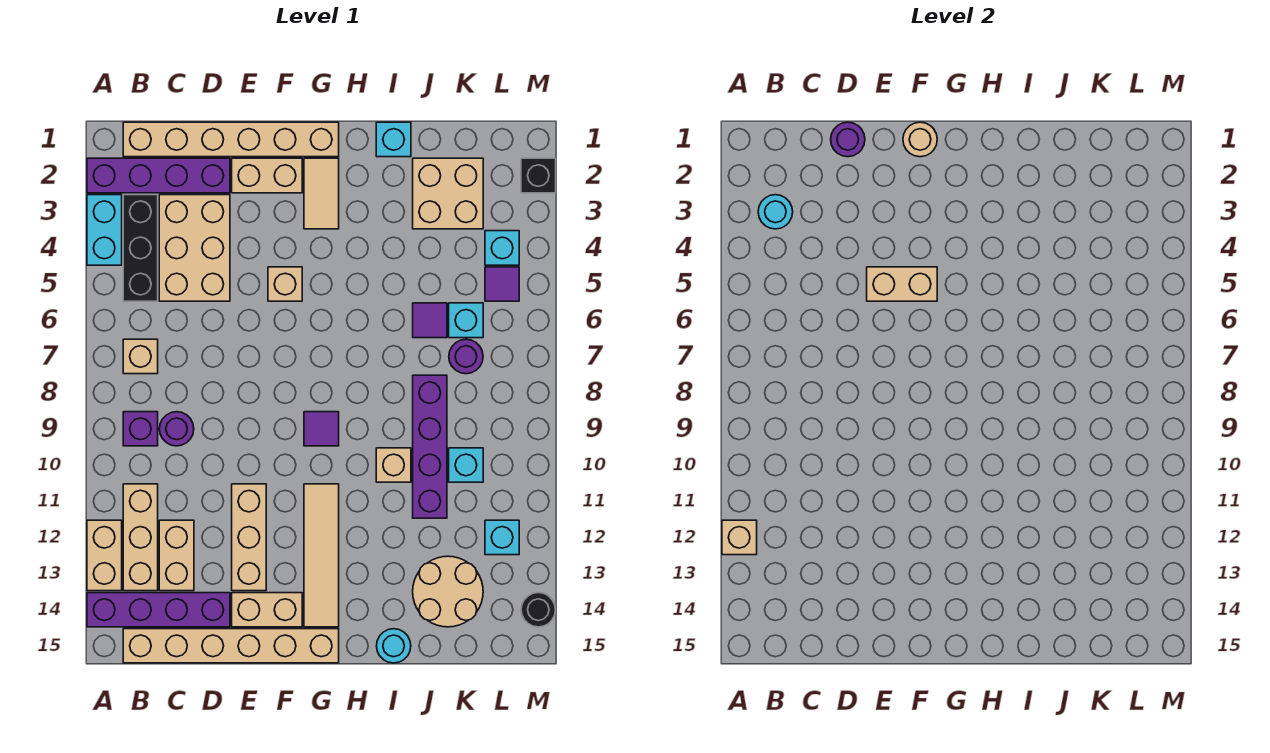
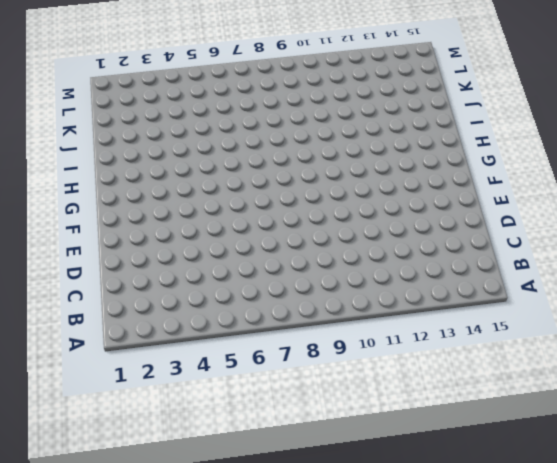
none -> purple 1x4 brick [87,158,230,193]
none -> cyan 1x2 brick [87,195,122,265]
none -> tan 1x2 brick [87,520,122,591]
none -> purple 1x4 brick [87,593,230,627]

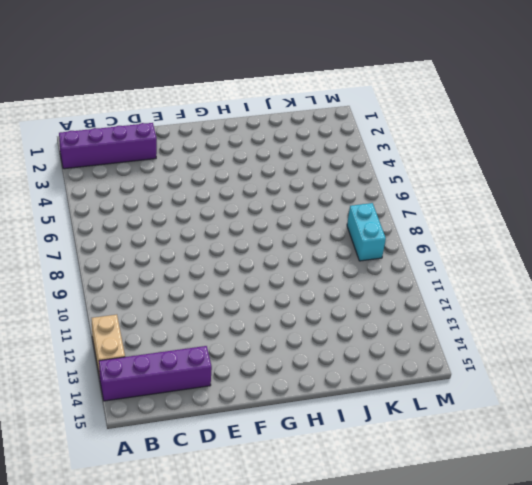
cyan 1x2 brick [347,203,386,261] -> cyan 1x2 brick moved to [87,195,122,265]
none -> tan 1x6 brick [123,122,339,157]
none -> black 1x3 brick [123,195,158,301]
none -> tan 1x1 brick [123,339,158,374]
none -> purple 1x1 brick [123,412,158,446]

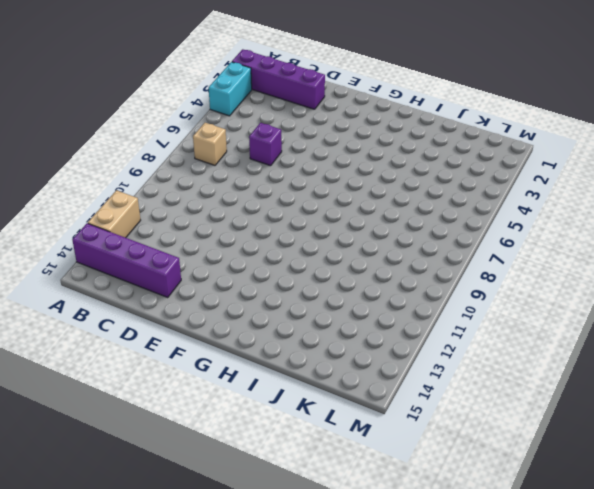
purple 1x1 brick [249,123,282,166] -> purple 1x1 brick moved to [123,412,158,446]
none -> tan 1x6 brick [123,122,339,157]
none -> black 1x3 brick [123,195,158,301]
none -> tan 1x3 brick [123,484,158,591]
none -> tan 1x6 brick [123,629,339,663]

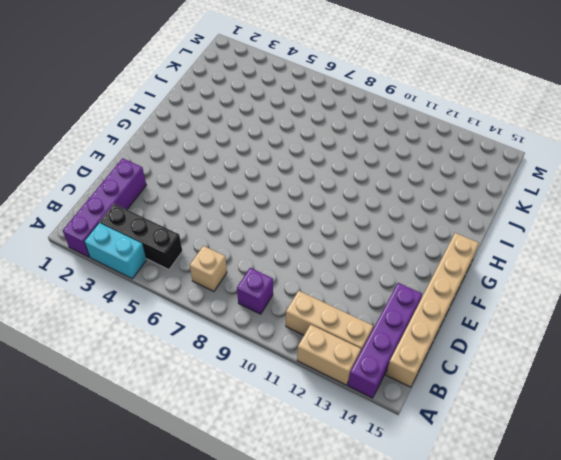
none -> tan 1x6 brick [123,122,339,157]
none -> tan 2x3 brick [159,195,230,301]
none -> purple 1x1 round brick [159,412,194,446]
none -> tan 1x2 brick [159,520,194,591]

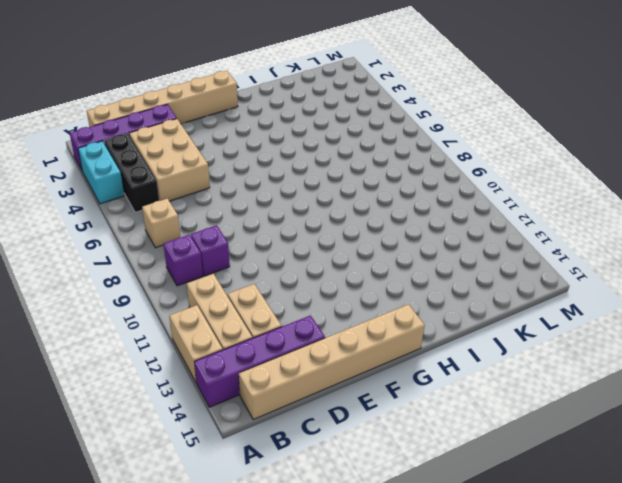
purple 1x1 brick [191,225,230,276] -> purple 1x1 round brick [159,412,194,446]
none -> tan 1x2 brick [232,158,302,193]
none -> tan 1x3 brick [232,484,266,591]
none -> tan 1x2 brick [232,593,302,627]
none -> tan 1x1 brick [268,267,302,301]

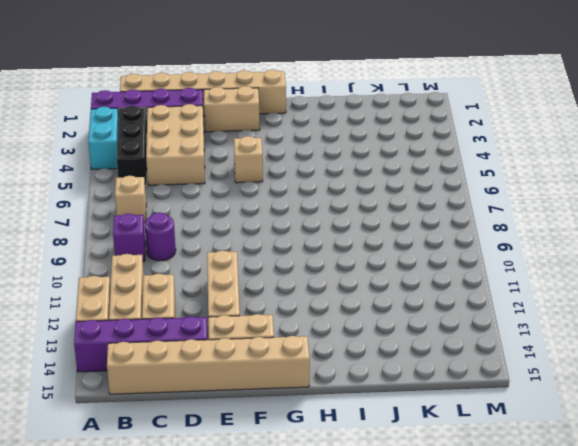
none -> tan 1x2 tile [304,158,339,229]
none -> purple 1x1 tile [304,412,339,446]
none -> tan 1x4 tile [304,484,339,627]
none -> cyan 1x1 brick [376,122,411,157]

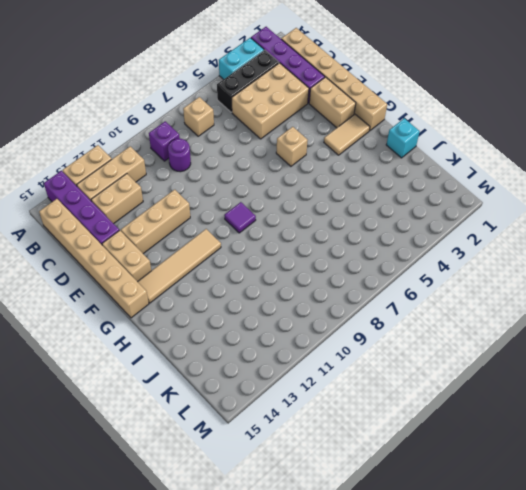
none -> tan 1x1 brick [376,448,411,482]
none -> cyan 1x1 round brick [377,629,411,663]
none -> tan 2x2 brick [413,158,483,229]
none -> purple 1x1 tile [413,303,447,338]

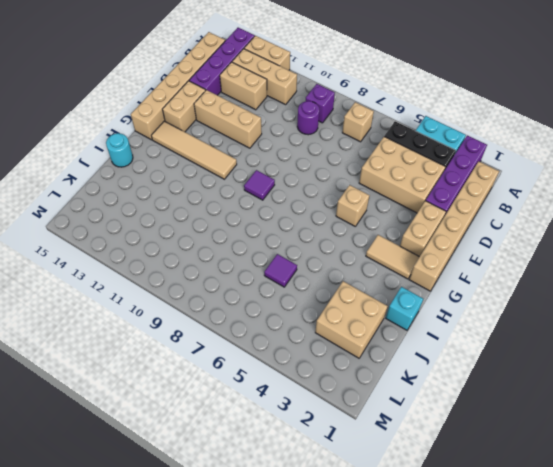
none -> tan 1x1 brick [376,448,411,482]
none -> purple 1x4 brick [413,375,447,518]
none -> tan 2x2 round brick [413,556,483,627]
none -> cyan 1x1 brick [449,303,483,338]

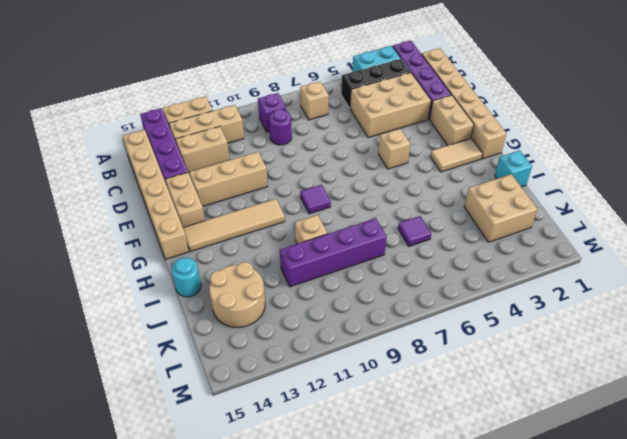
none -> cyan 1x1 brick [449,303,483,338]
none -> purple 1x1 round brick [449,339,483,374]
none -> cyan 1x1 brick [449,448,483,482]
none -> cyan 1x1 brick [485,231,519,265]

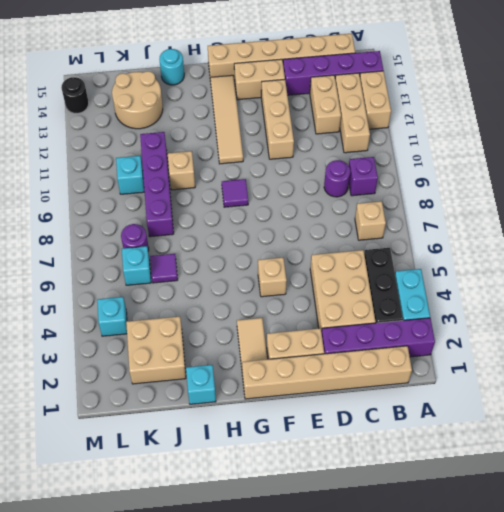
none -> purple 1x1 tile [485,267,519,301]
none -> cyan 1x1 brick [485,520,519,555]
none -> black 1x1 brick [521,158,556,193]
none -> tan 1x1 brick [722,520,757,555]

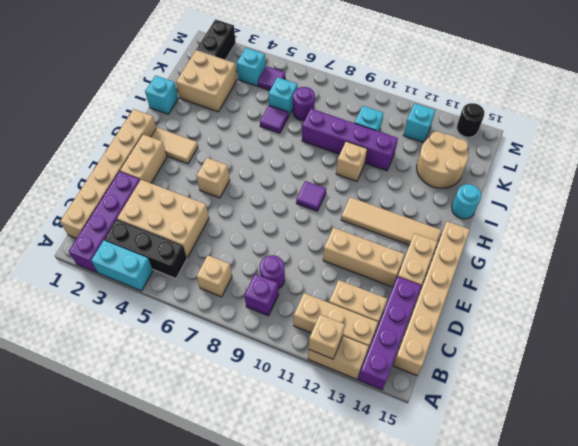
black 1x2 brick [196,20,236,60] -> black 1x1 brick [521,158,556,193]
none -> cyan 1x1 round brick [758,195,793,229]
none -> purple 1x1 round brick [831,122,865,157]
none -> tan 1x2 brick [867,267,937,301]
none -> tan 1x1 round brick [903,122,937,157]

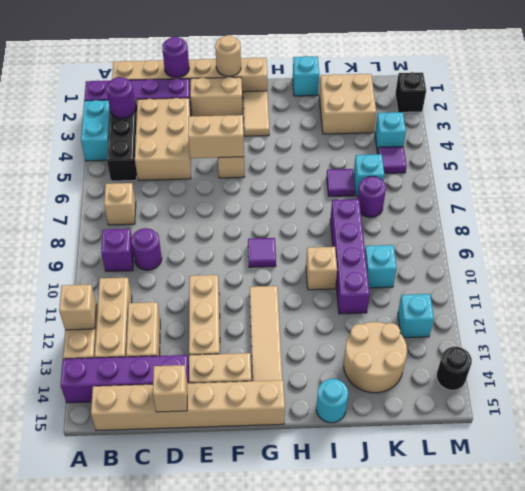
purple 1x1 round brick [106,77,136,118] -> cyan 1x1 round brick [758,195,793,229]
tan 1x1 brick [153,365,187,412] -> none

